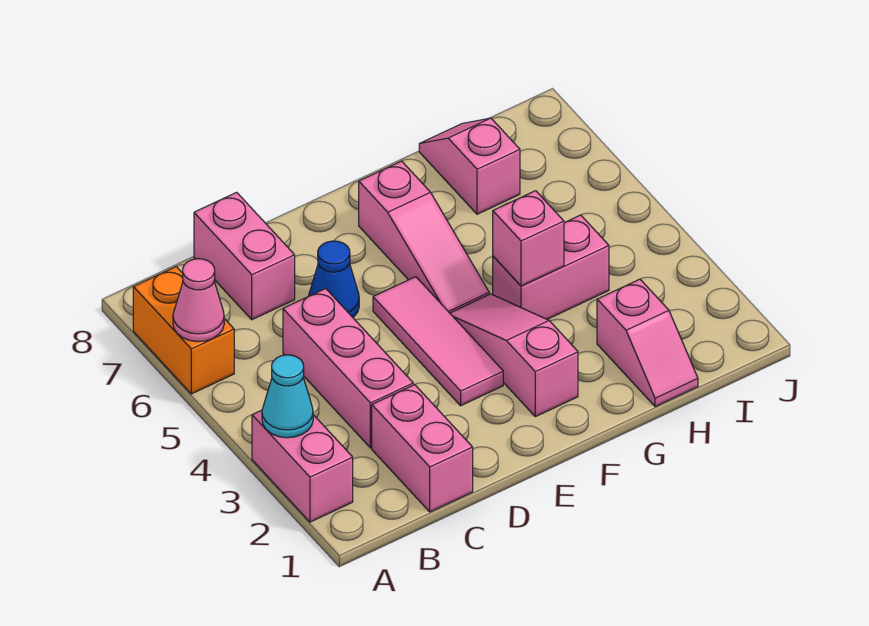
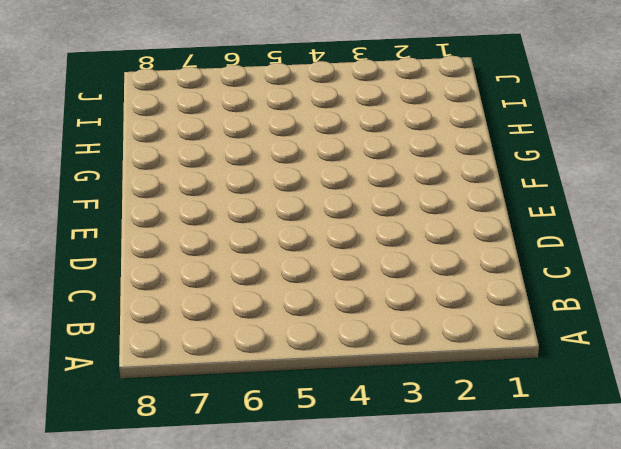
none -> pink 1x2 brick [252,410,353,522]
none -> orange 1x2 brick [133,267,234,394]
none -> pink 1x2 brick [372,385,473,512]

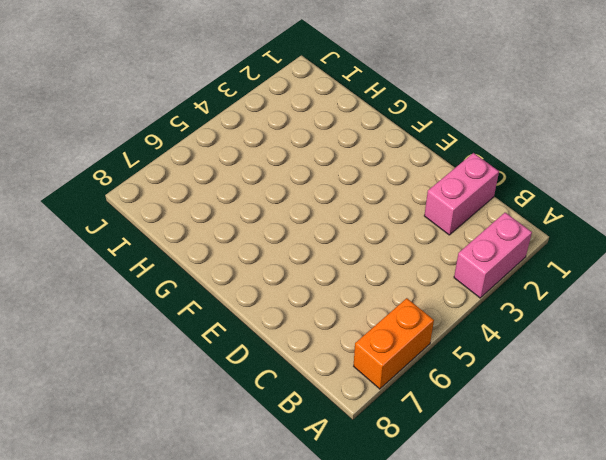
none -> pink 1x3 brick [283,288,413,448]
none -> pink 1x2 brick [194,192,295,320]
none -> blue 1x1 cone [309,241,359,317]

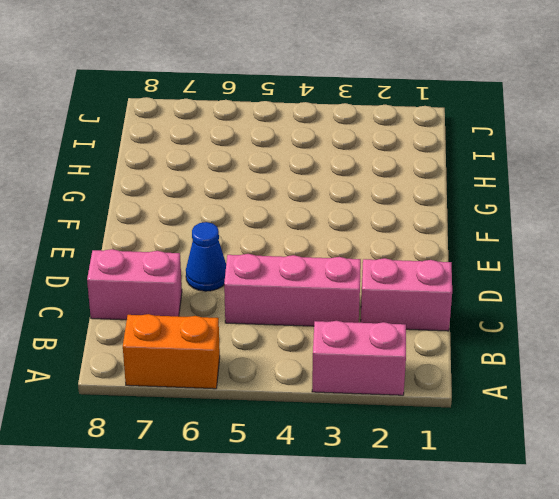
none -> pink 1x3 tile [373,277,503,406]
none -> pink 1x3 slope [450,294,578,417]
none -> pink 1x3 slope [359,161,489,313]

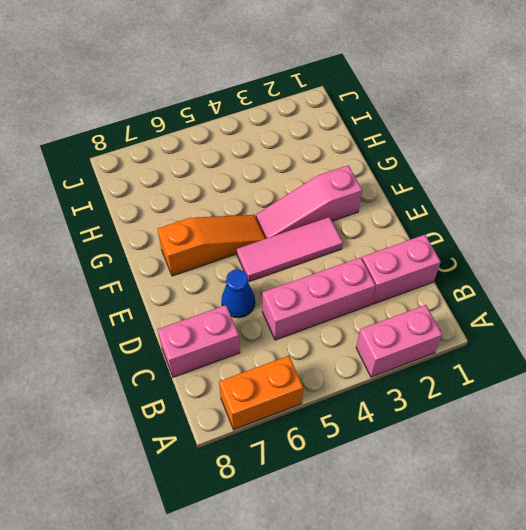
orange 1x3 slope [158,215,266,276] -> pink 1x3 slope [359,161,489,313]
none -> pink 1x2 brick [493,215,609,319]
none -> pink 1x2 slope [597,279,698,407]
none -> pink 1x2 slope [419,118,520,214]

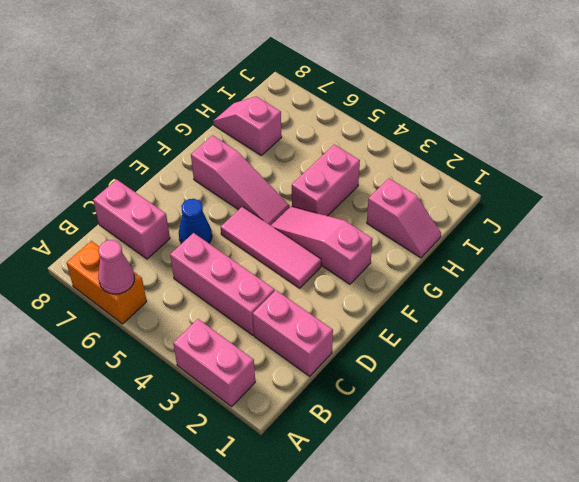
none -> cyan 1x1 cone [262,355,313,438]
none -> pink 1x1 brick [493,191,564,286]

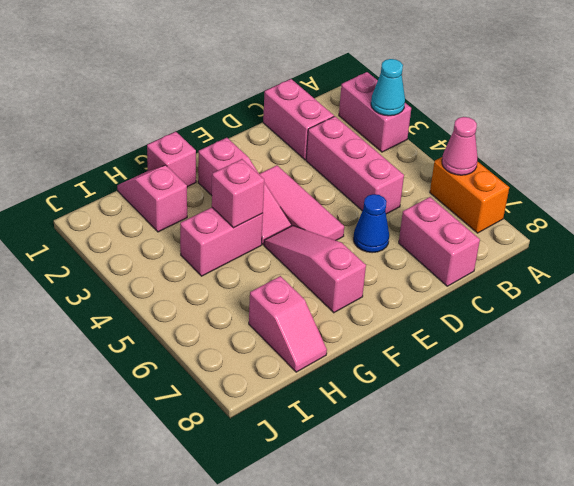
pink 1x1 brick [147,132,196,187] -> none

